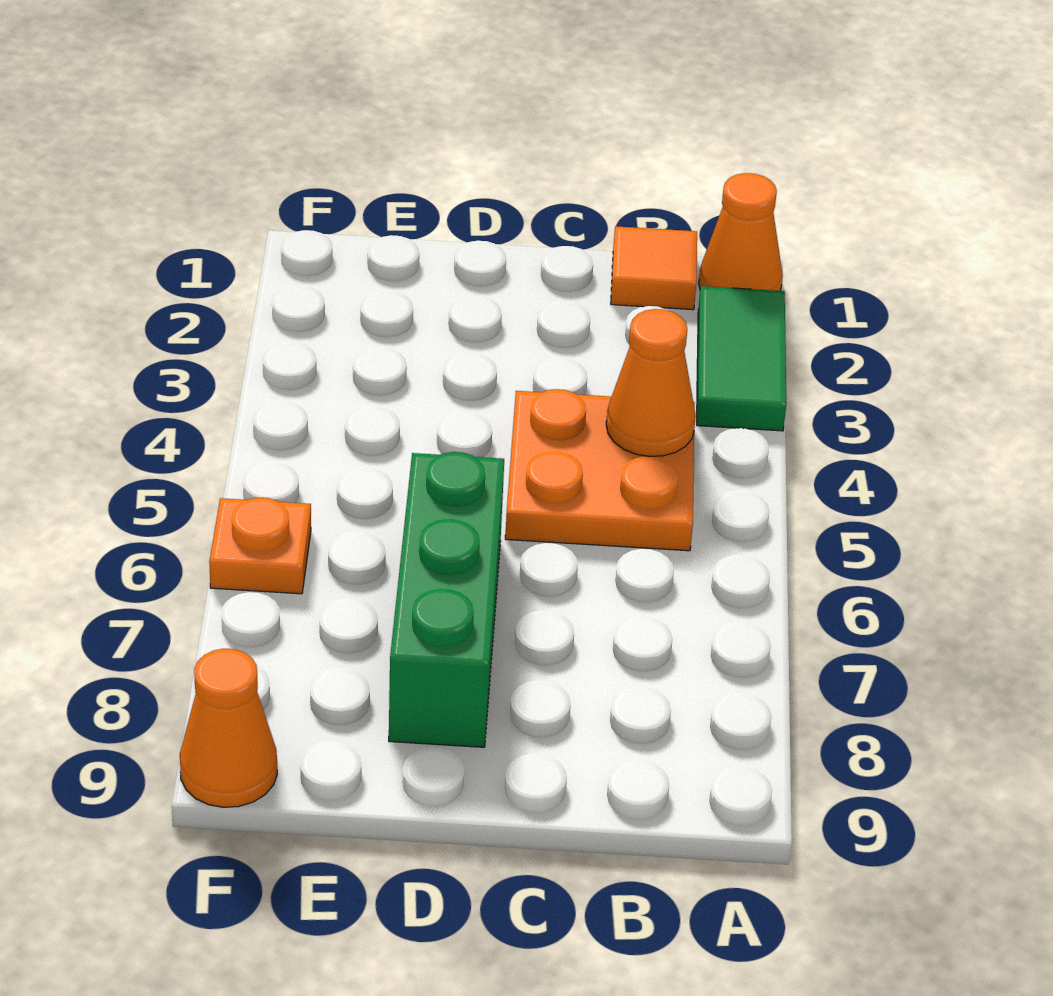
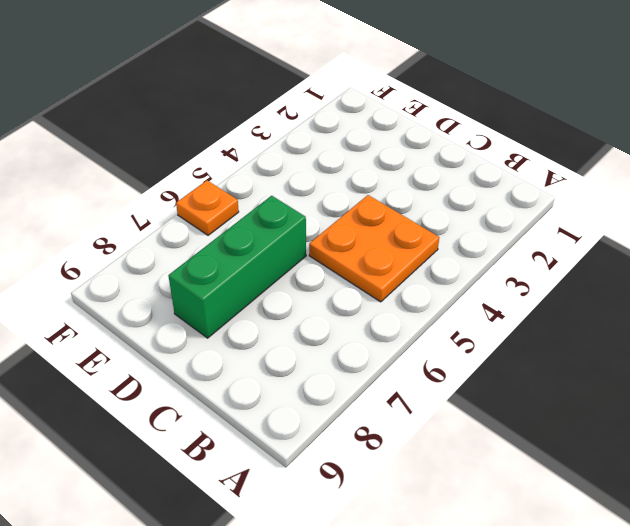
none -> orange 1x1 cone [699,173,783,291]
none -> green 1x2 tile [697,286,786,431]

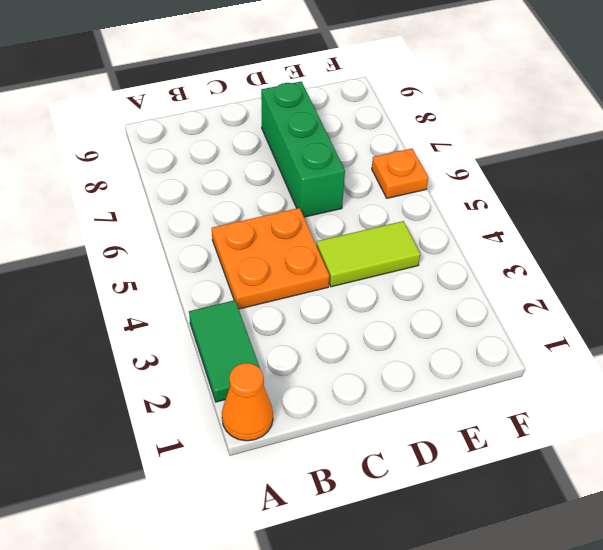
lime 1x2 tile [317,221,420,287] -> none
none -> orange 1x1 tile [611,226,697,310]
none -> orange 1x1 cone [180,649,277,807]

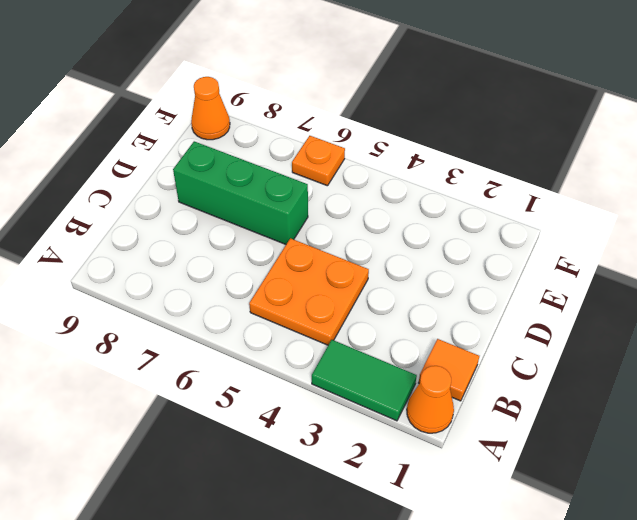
none -> orange 1x1 cone [606,309,696,457]

